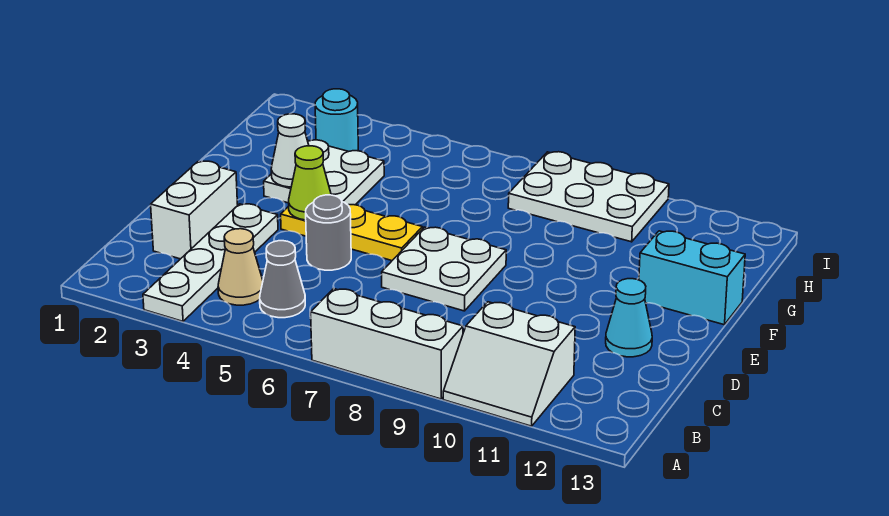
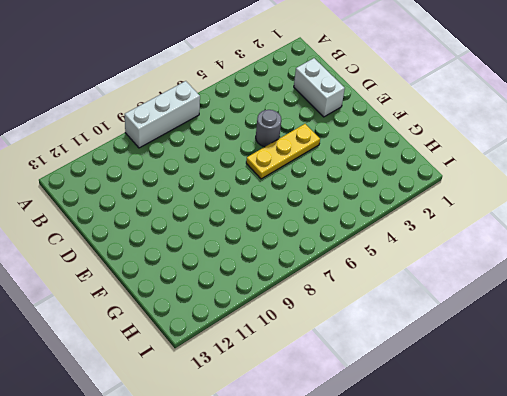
none -> white 1x4 plate [143,204,278,321]
none -> white 2x2 slope [443,302,575,426]
none -> tan 1x1 cone [218,229,263,305]

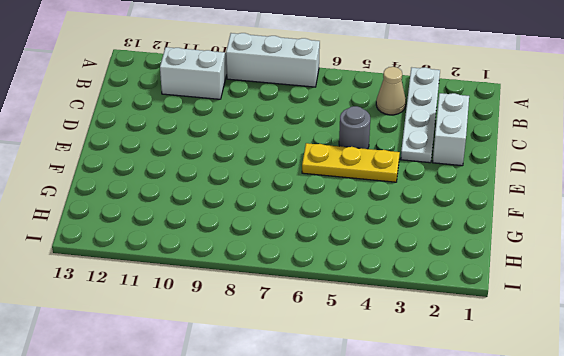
none -> grey 1x1 cone [260,241,305,318]
none -> white 2x2 plate [382,227,506,311]
none -> cyan 1x1 cone [606,279,652,357]

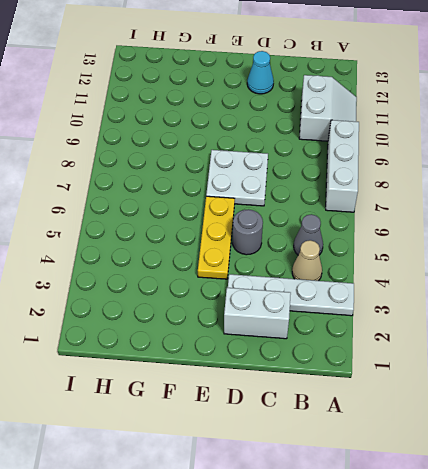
none -> white 2x2 plate [264,140,384,205]
none -> cyan 1x2 brick [639,231,745,325]
none -> cyan 1x1 round brick [315,89,358,152]

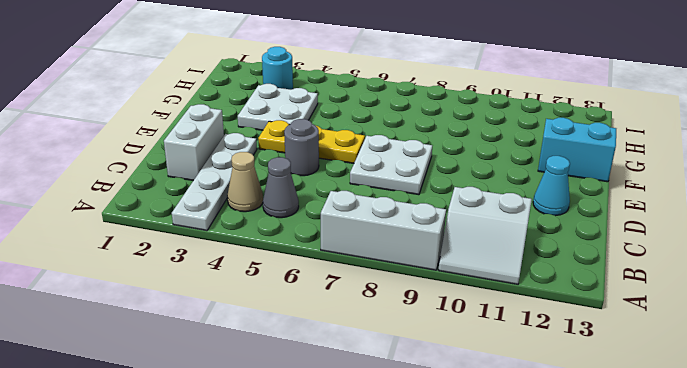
none -> white 2x3 plate [508,152,669,242]
none -> lime 1x1 cone [289,146,331,220]
none -> white 1x1 cone [271,114,309,187]

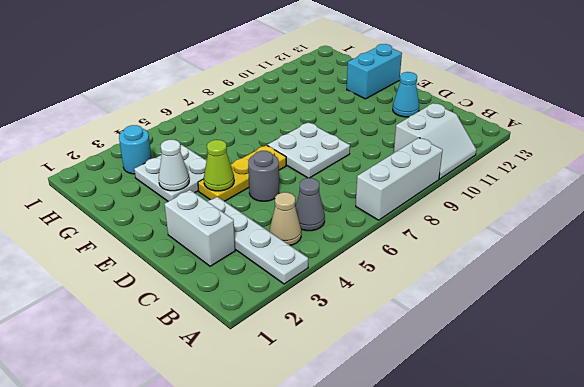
none -> white 2x3 plate [508,152,669,242]

